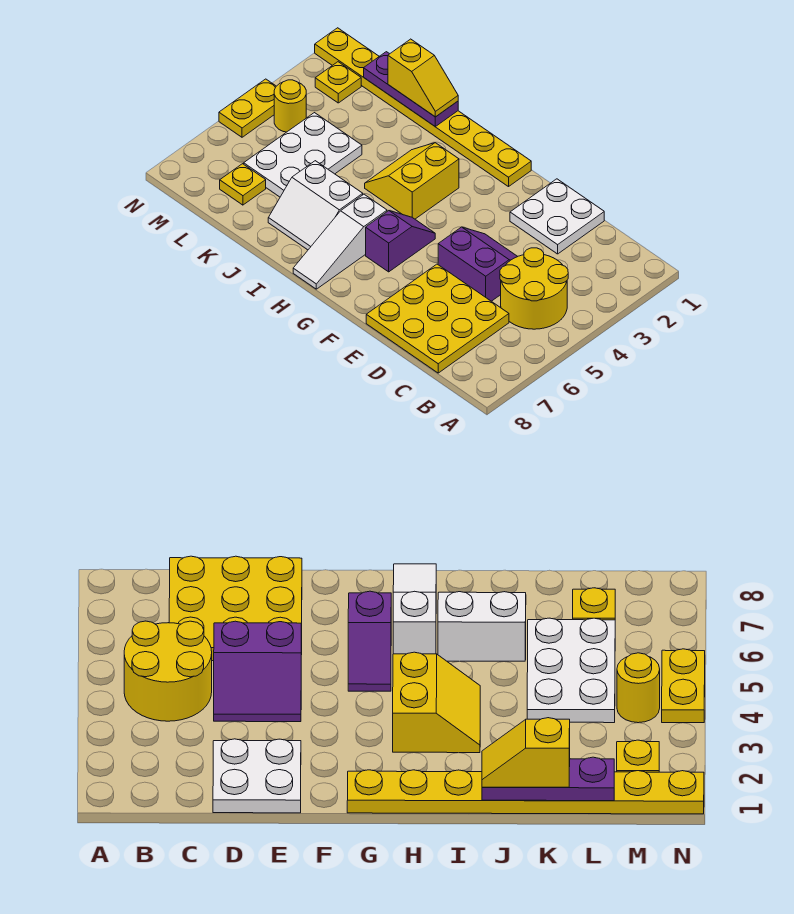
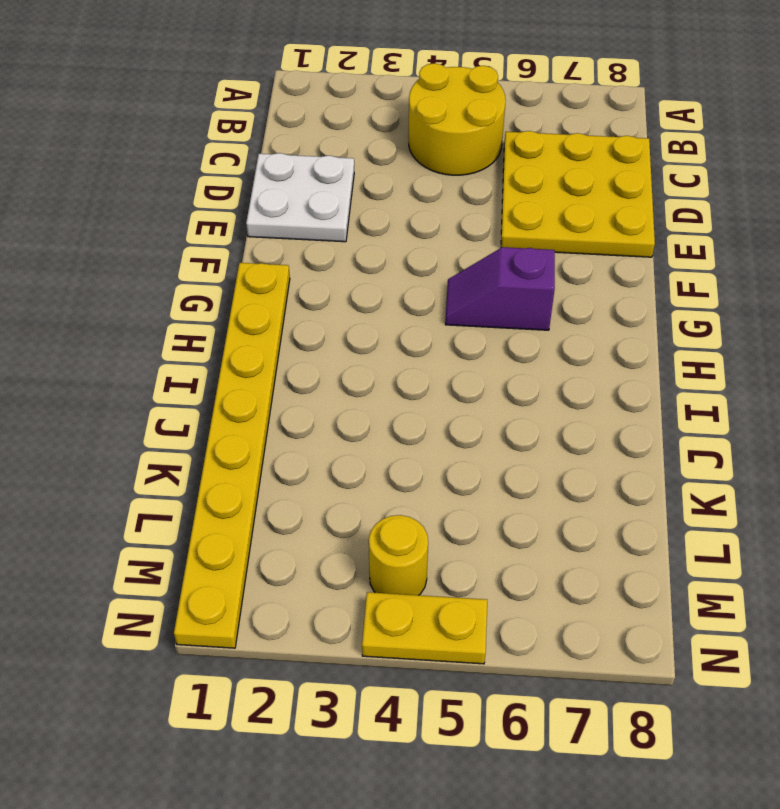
none -> purple 2x2 slope [438,227,518,301]
none -> yellow 2x2 slope [365,143,459,219]
none -> white 1x3 slope [293,194,387,289]

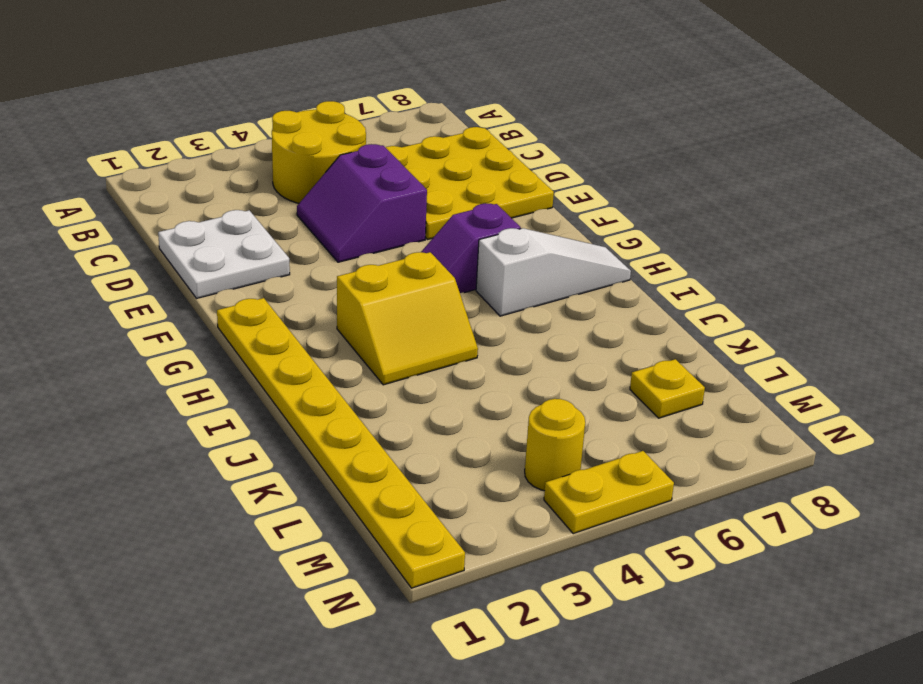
none -> white 2x2 slope [268,161,363,250]
none -> white 2x3 plate [244,113,362,197]
none -> yellow 1x1 plate [315,62,361,103]

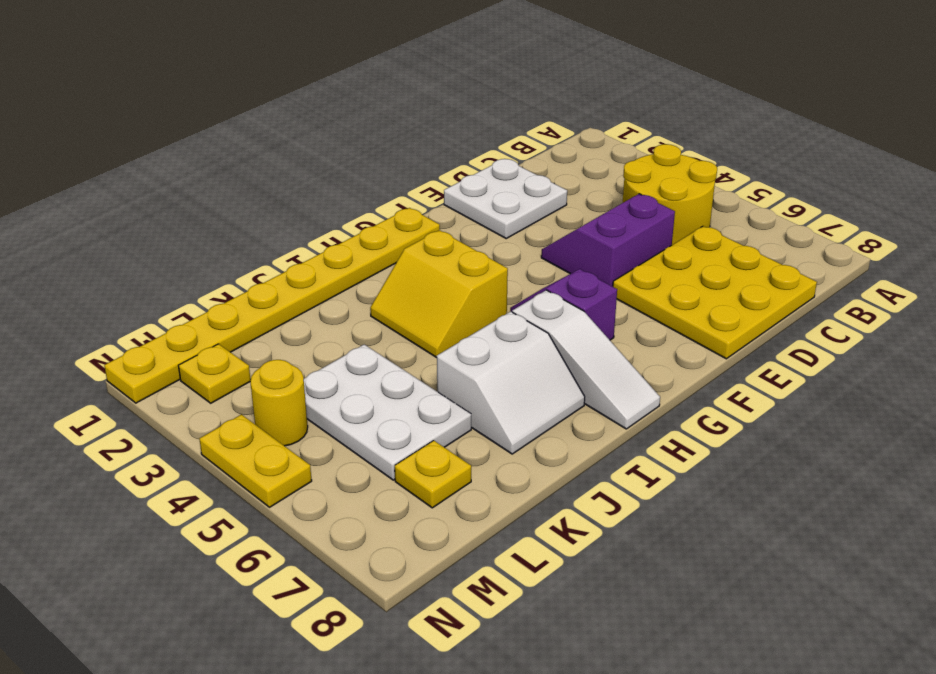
none -> purple 1x3 plate [364,52,458,126]
none -> yellow 1x2 slope [388,39,458,117]

